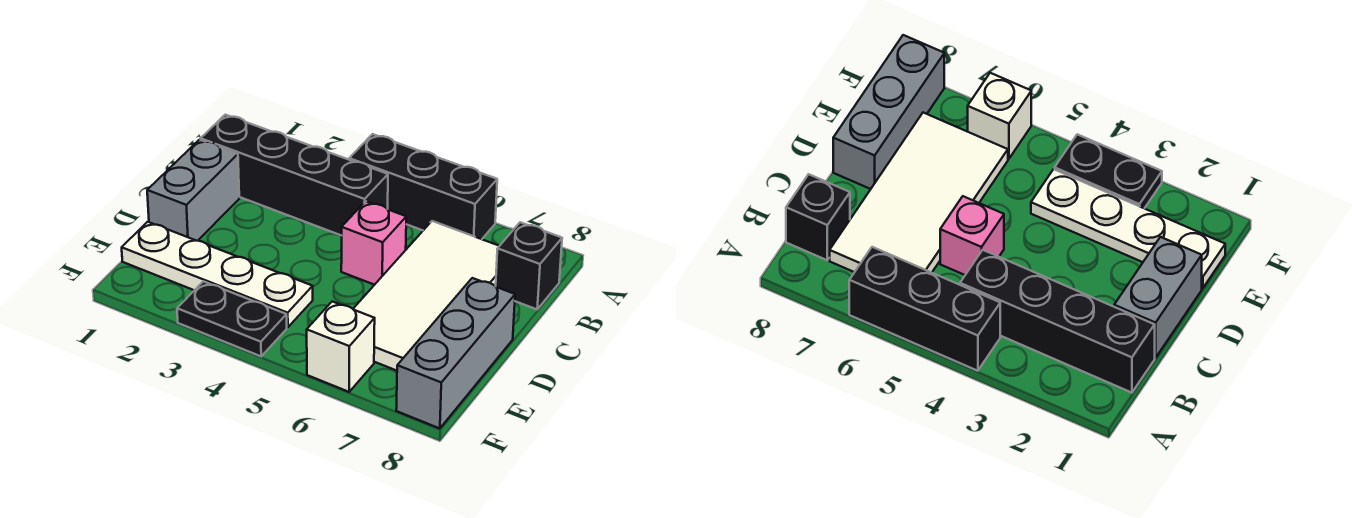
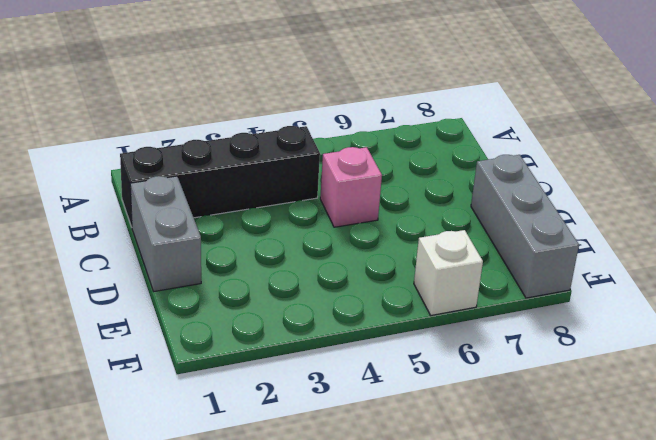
none -> black 1x3 brick [349,134,497,239]
none -> white 2x4 tile [353,221,499,371]

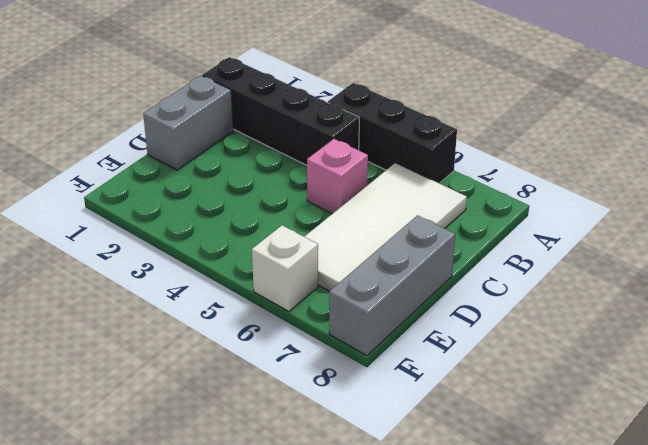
none -> black 1x1 brick [496,222,562,309]
none -> white 1x4 plate [122,222,313,327]

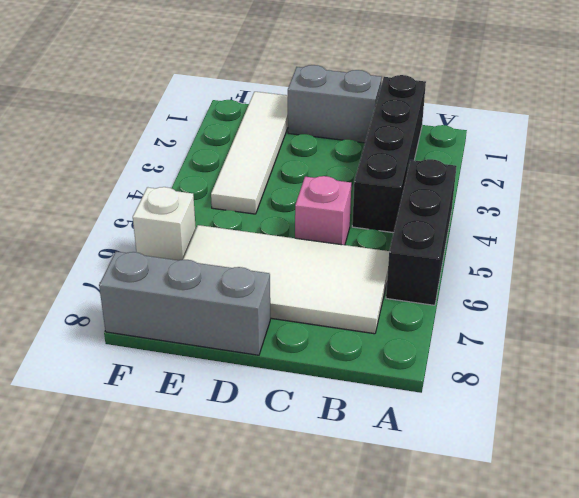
white 1x4 tile [211,92,288,214] -> white 1x4 plate [122,222,313,327]
none -> black 1x1 brick [496,222,562,309]
none -> black 1x2 plate [177,281,287,356]

